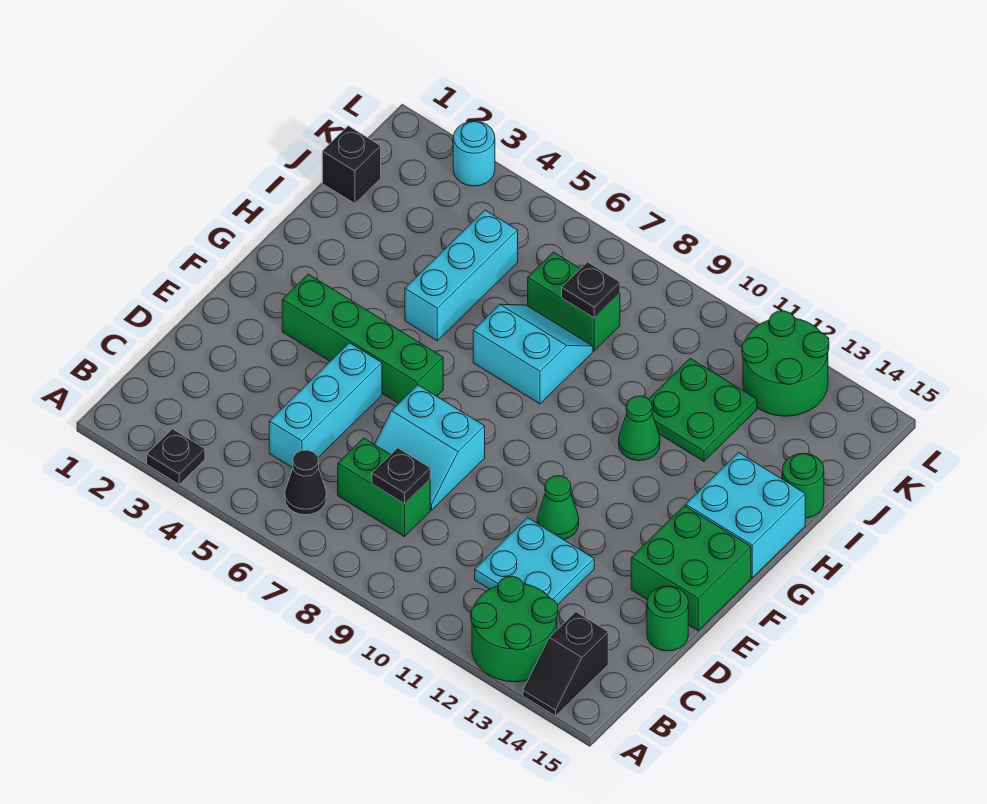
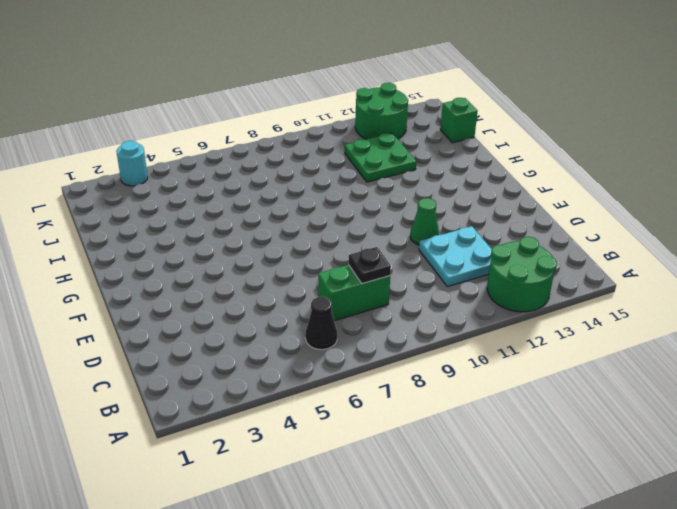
green 1x1 brick [440,98,477,143] -> none
none -> black 1x1 plate [147,429,205,484]
none -> black 1x2 slope [523,612,608,716]
none -> cyan 1x3 brick [269,343,382,468]

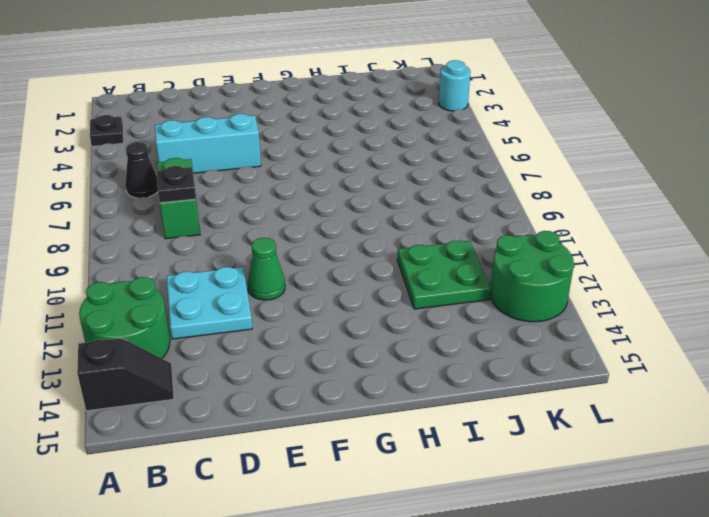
black 1x2 slope [77,338,174,411] -> black 1x2 slope turned to [523,612,608,716]
none -> cyan 2x2 slope [374,385,485,510]
none -> green 1x1 round brick [647,586,688,651]
none -> green 2x2 brick [631,506,751,631]

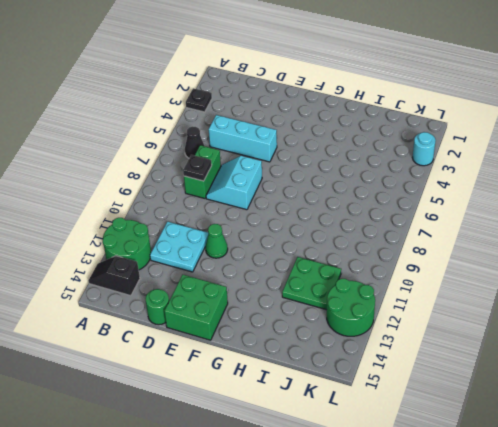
none -> green 1x4 brick [282,274,443,403]
none -> cyan 2x2 brick [686,453,805,578]
none -> cyan 1x3 brick [405,210,518,341]

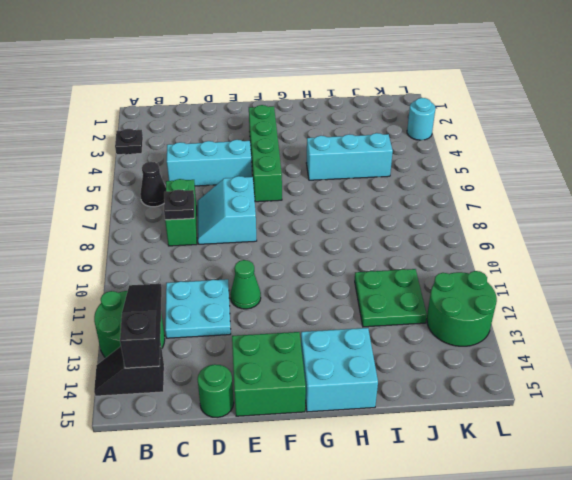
black 1x3 slope [120,284,162,368] -> none
none -> cyan 2x2 slope [473,304,593,404]
none -> green 1x1 cone [619,396,660,461]
none -> green 1x1 round brick [783,453,824,518]

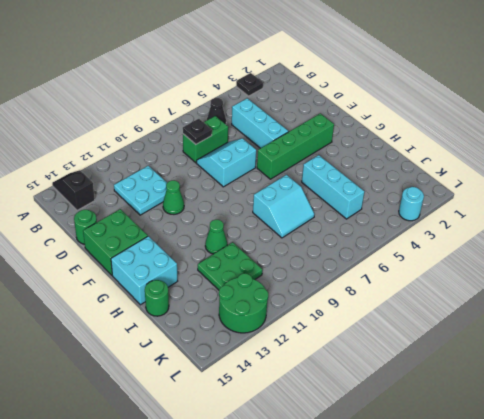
none -> green 2x2 round brick [471,576,558,682]
none -> black 1x1 brick [322,126,381,203]
none -> green 1x2 brick [528,252,620,351]

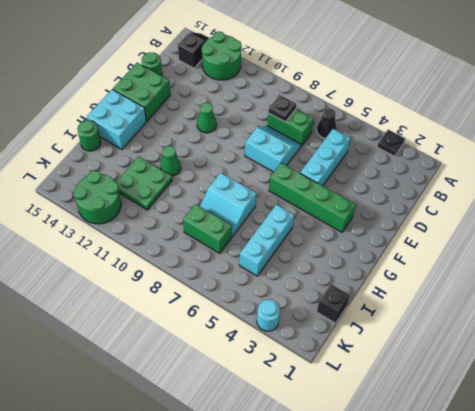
none -> cyan 2x2 plate [475,518,594,605]
none -> black 1x1 plate [562,262,620,318]

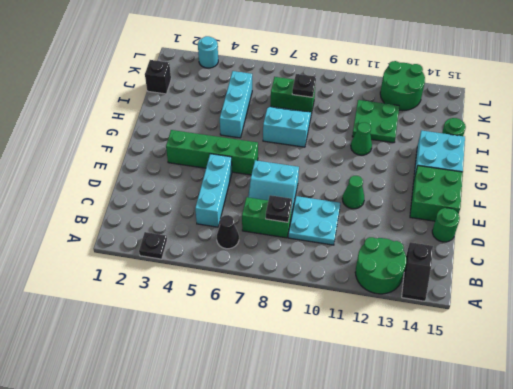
cyan 2x2 plate [288,196,340,245] -> cyan 2x2 plate moved to [475,518,594,605]

